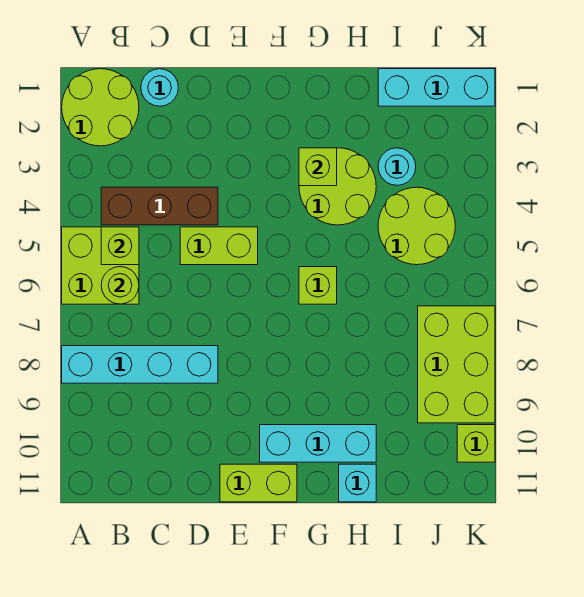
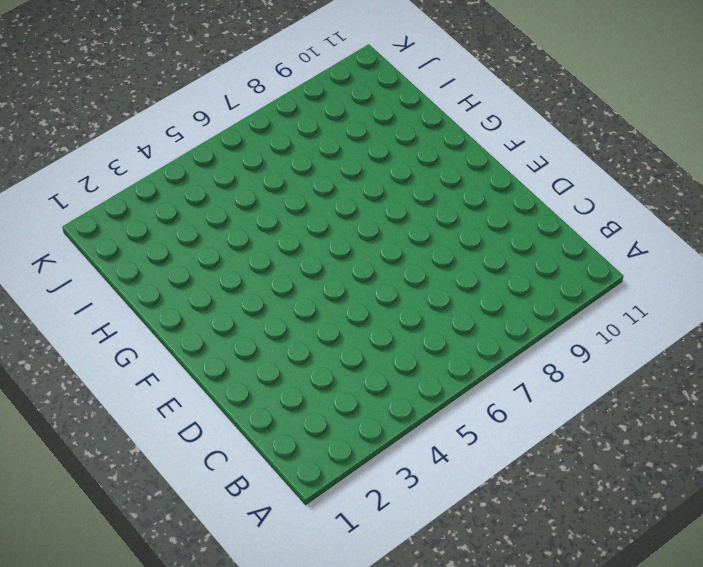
none -> lime 2x2 round brick [62,69,139,146]
none -> lime 2x2 brick [62,227,139,304]
none -> cyan 1x4 brick [62,346,218,383]

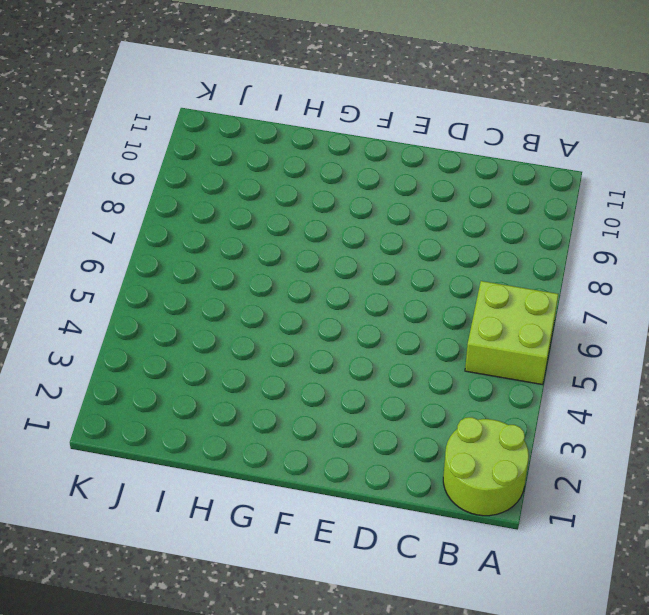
none -> cyan 1x4 brick [62,346,218,383]
none -> brown 1x3 brick [101,187,218,225]
none -> cyan 1x1 round brick [141,69,178,106]

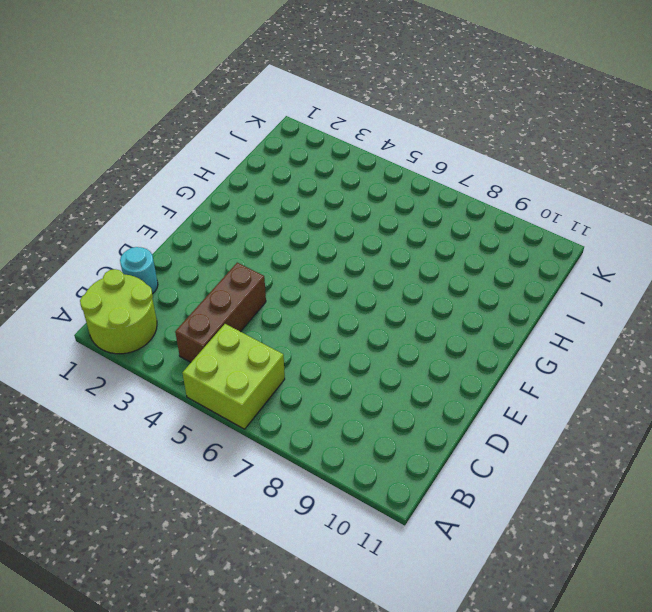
none -> cyan 1x4 brick [62,346,218,383]
none -> lime 1x2 brick [180,227,258,265]
none -> lime 1x2 brick [220,464,297,502]

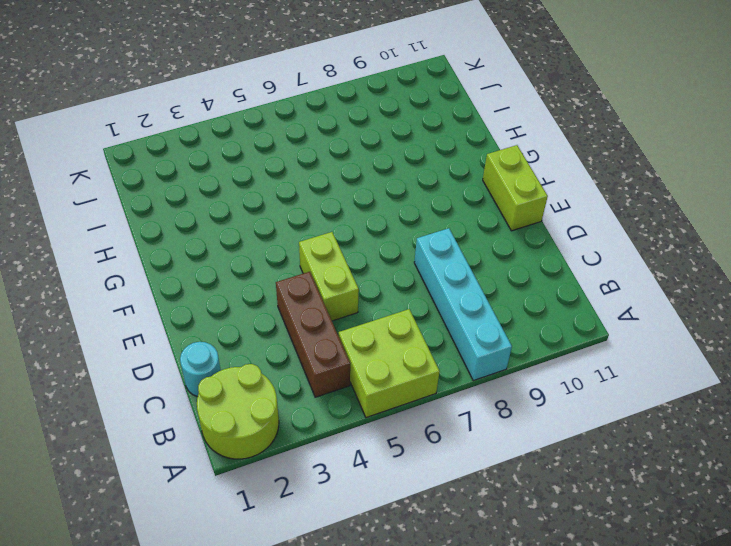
none -> cyan 1x3 brick [260,425,376,462]
none -> lime 2x2 round brick [299,148,376,225]
none -> lime 1x1 brick [299,267,337,304]

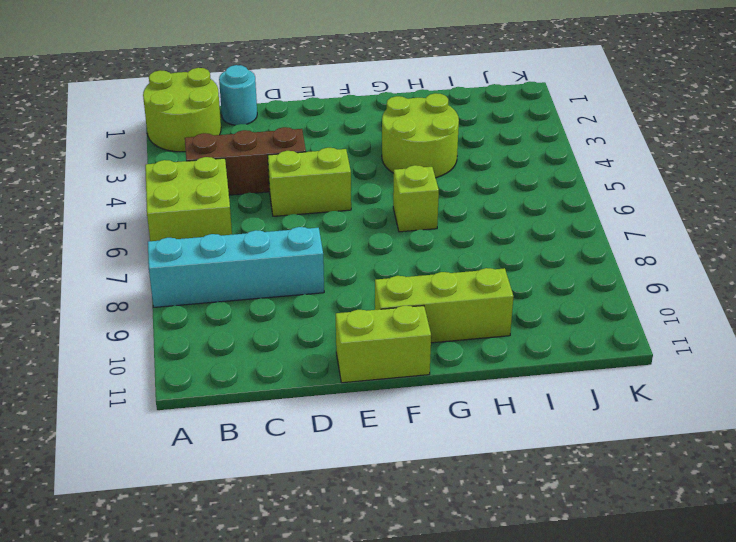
lime 1x3 brick [375,268,513,343] -> cyan 1x3 brick [260,425,376,462]
none -> cyan 1x1 brick [339,464,376,502]
none -> cyan 1x3 brick [378,69,495,106]
none -> cyan 1x1 round brick [378,148,416,185]

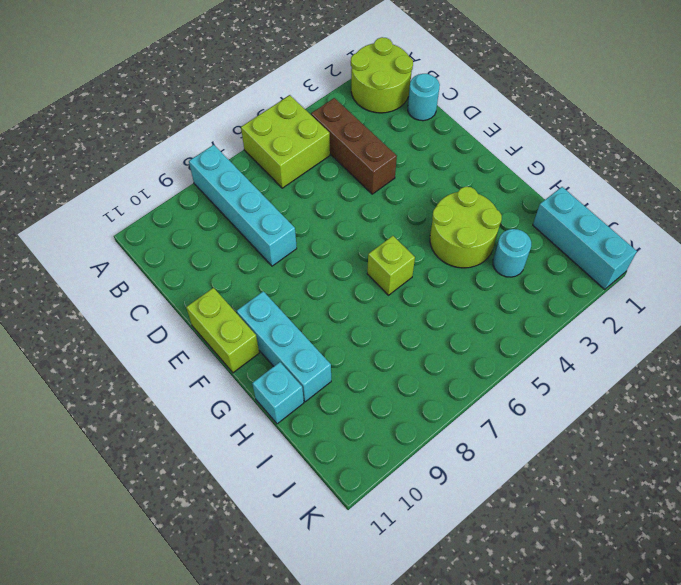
none -> lime 1x2 brick [180,227,258,265]
none -> lime 2x2 round brick [378,187,455,265]
none -> lime 2x3 brick [418,306,495,423]

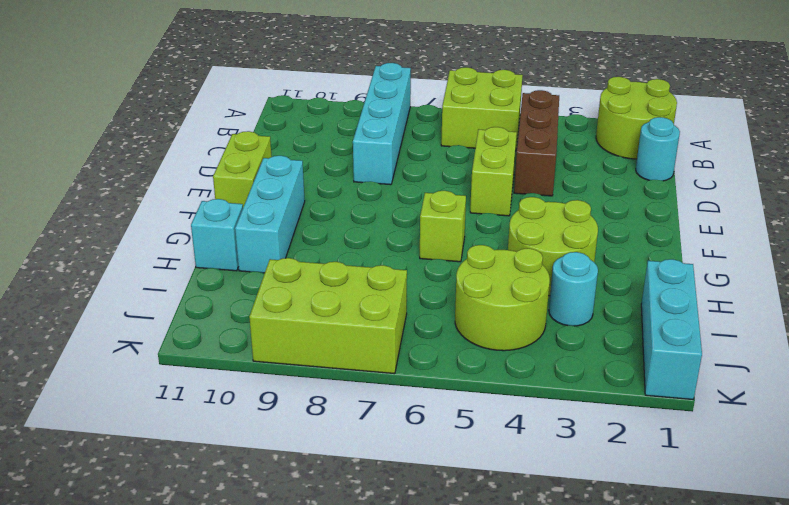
none -> lime 1x1 brick [457,425,495,462]
none -> lime 1x1 brick [101,227,139,265]
none -> lime 1x1 round brick [101,267,139,304]

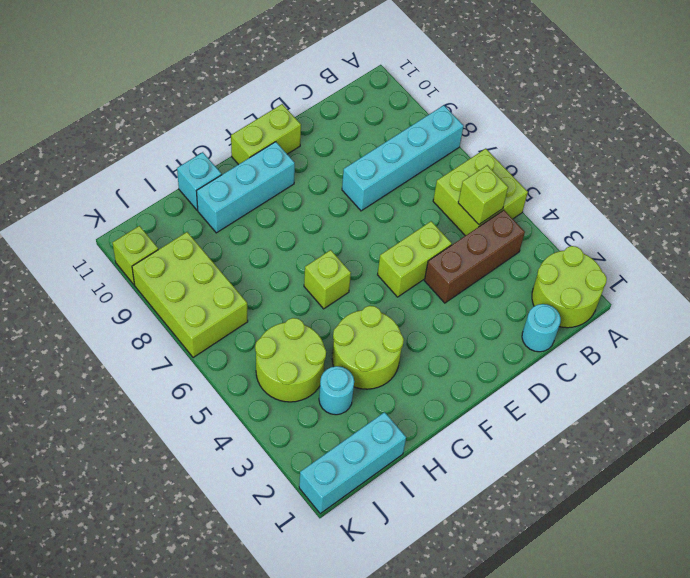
none -> lime 1x1 round brick [101,267,139,304]
none -> lime 1x1 brick [299,148,337,186]

